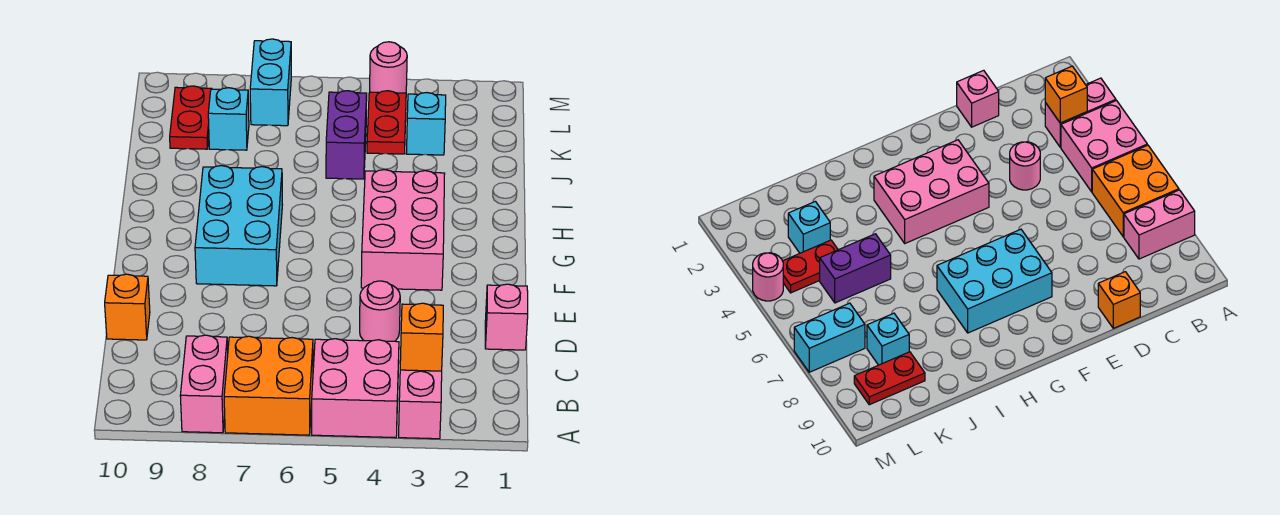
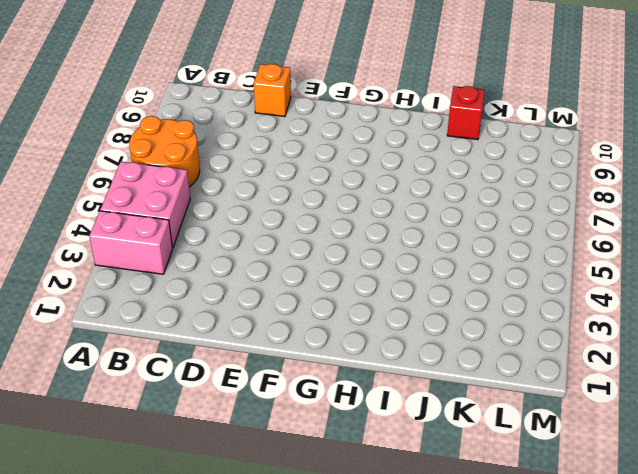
orange 2x2 round brick [129,116,200,187] -> orange 2x2 brick [224,336,313,435]
red 1x1 brick [447,86,485,140] -> none
none -> pink 1x2 brick [180,335,228,433]
none -> pink 1x1 brick [485,284,528,350]
none -> pink 1x1 round brick [360,281,400,341]

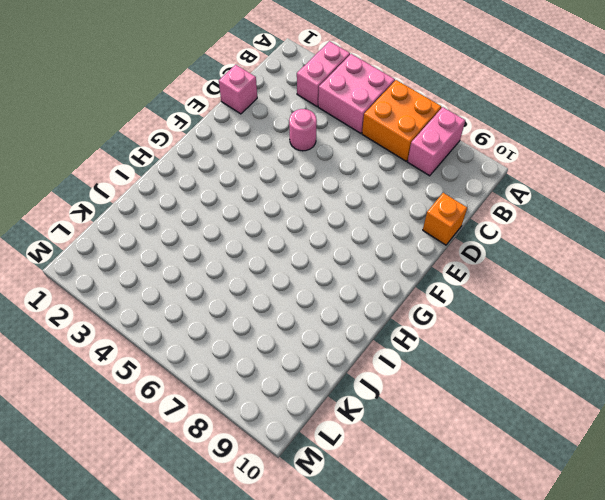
none -> pink 2x3 brick [361,170,445,290]
none -> cyan 2x3 brick [195,166,282,286]
none -> purple 1x2 brick [326,91,367,179]

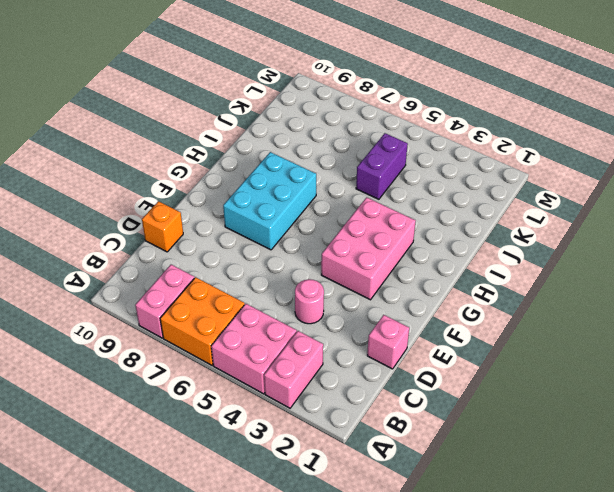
none -> cyan 1x1 brick [406,93,446,155]
none -> red 1x2 plate [367,91,406,154]
none -> cyan 1x1 brick [208,88,249,150]

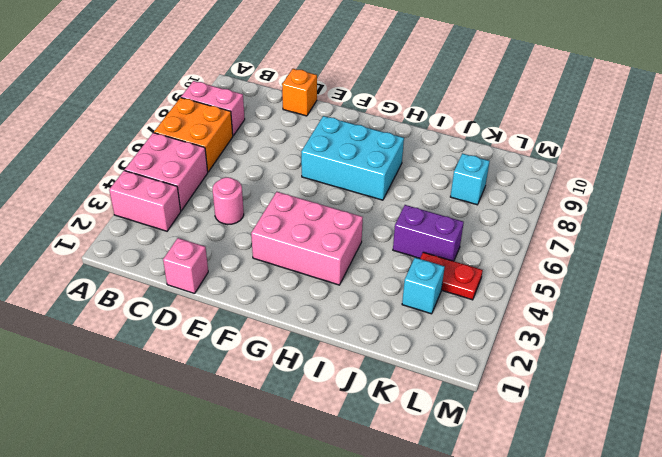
none -> red 1x2 plate [170,86,212,149]
none -> cyan 1x2 brick [250,39,291,126]
none -> pink 1x1 round brick [370,42,407,93]

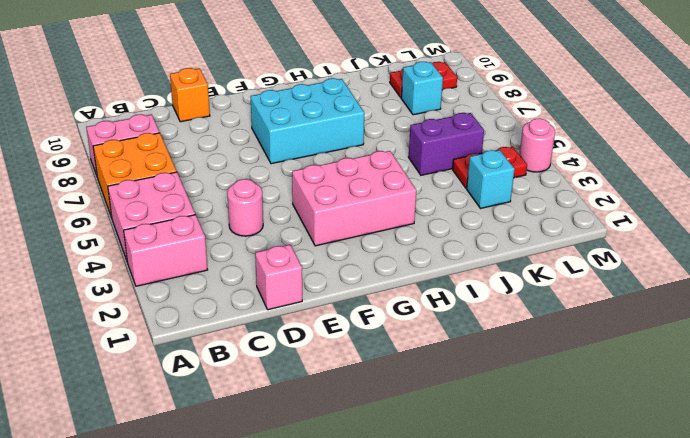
none -> cyan 1x2 brick [250,39,291,126]
none -> orange 1x1 brick [400,303,443,371]

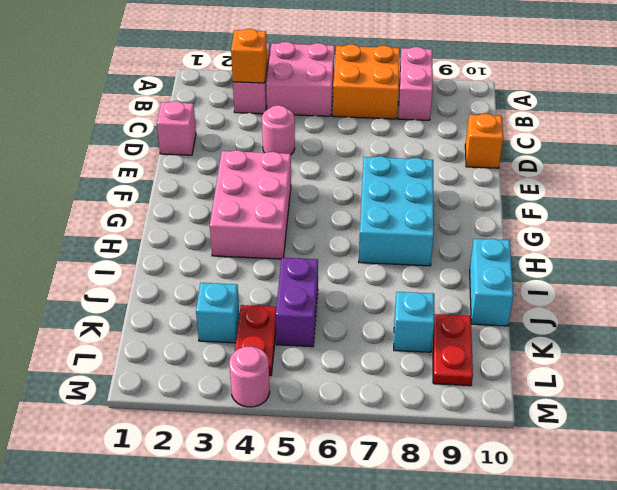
cyan 1x2 brick [470,239,513,326] -> cyan 1x2 brick moved to [250,39,291,126]

